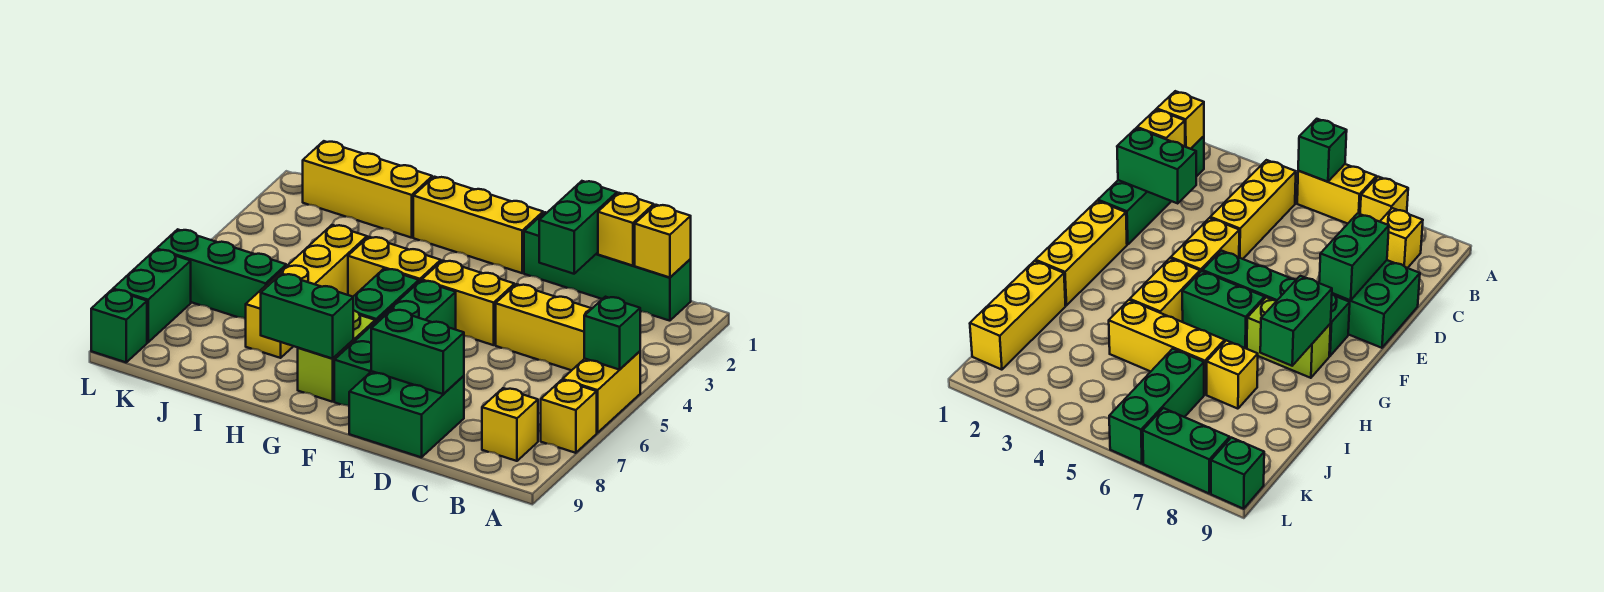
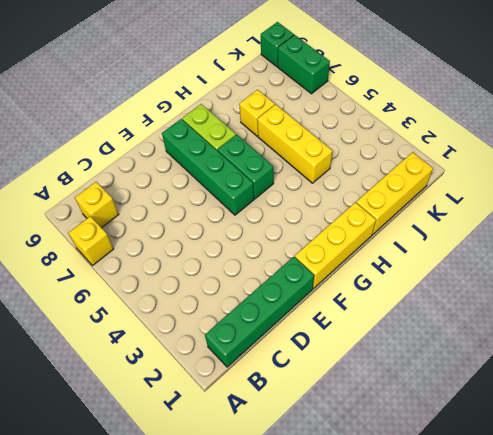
none -> yellow 1x2 brick [563,351,640,433]
none -> yellow 1x3 brick [496,284,592,370]
none -> green 2x2 brick [349,371,464,457]

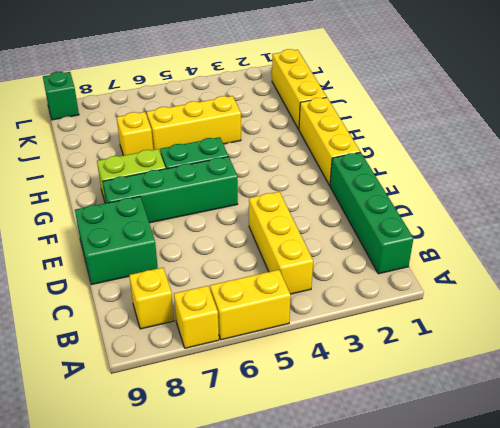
none -> yellow 1x2 brick [422,261,515,345]
none -> yellow 1x2 brick [348,237,441,297]
none -> green 1x3 brick [157,229,286,319]

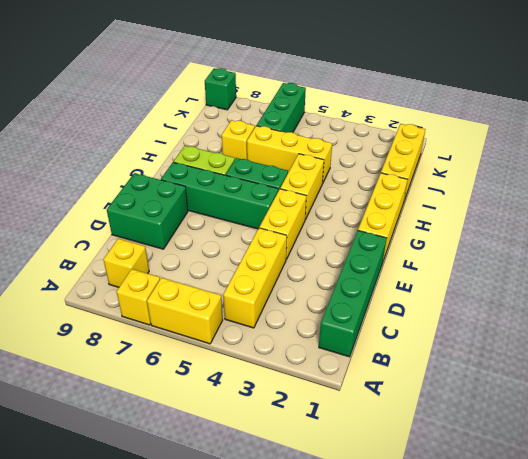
none -> green 1x2 brick [113,250,191,342]
none -> green 1x1 brick [584,297,641,370]
none -> yellow 1x1 brick [635,205,691,278]

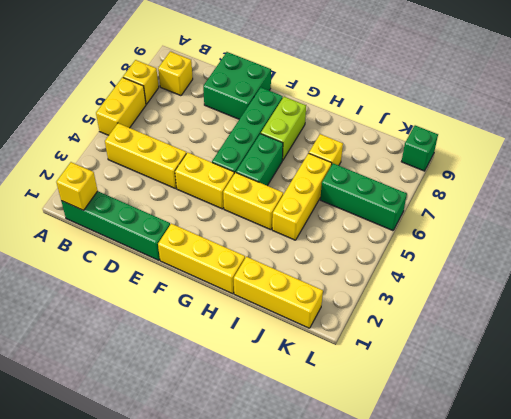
none -> green 1x2 brick [113,250,191,342]
none -> green 1x1 brick [584,297,641,370]
none -> yellow 1x1 brick [598,193,654,266]

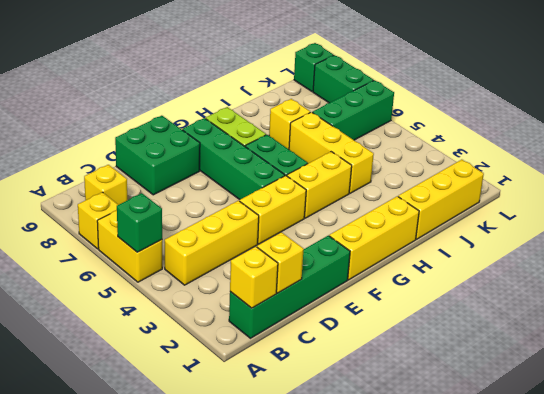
none -> green 1x2 brick [539,181,617,274]
none -> green 1x2 brick [371,309,464,394]
none -> green 1x2 brick [261,274,353,359]

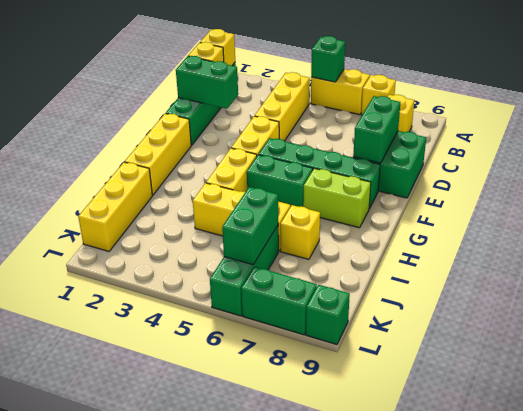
green 1x2 brick [222,187,278,265] -> green 1x2 brick moved to [261,274,353,359]

